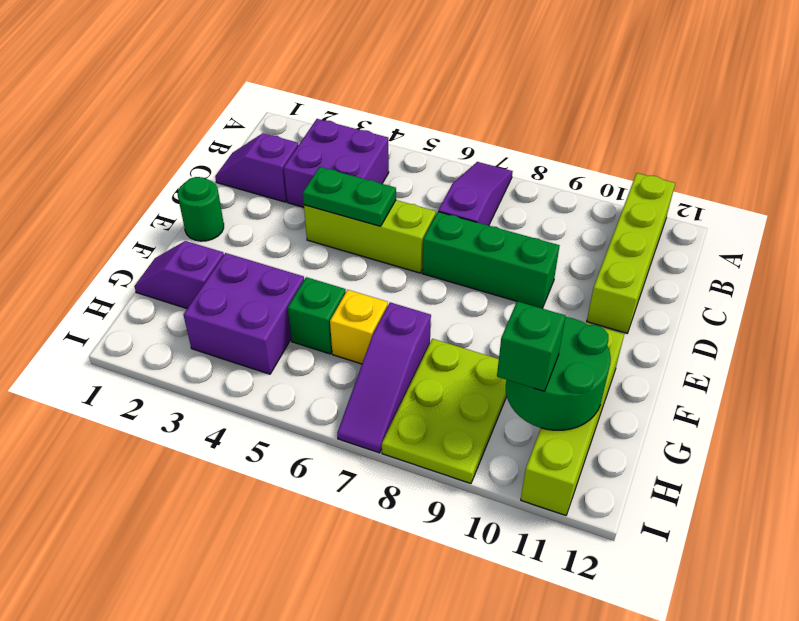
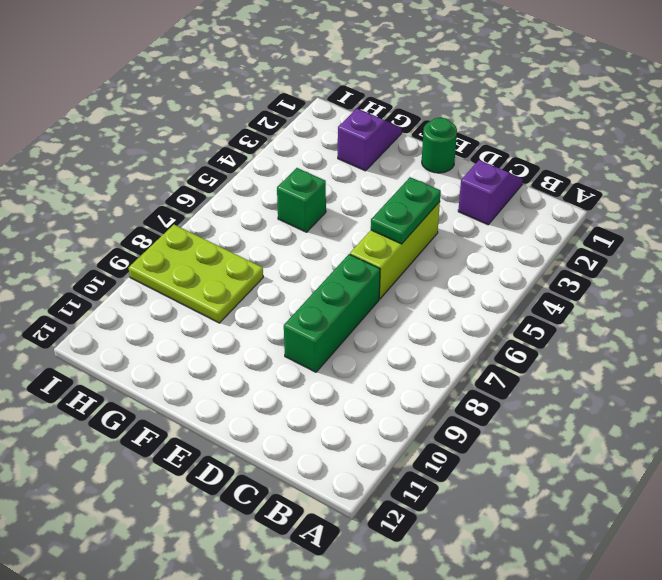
none -> purple 1x3 slope [438,162,513,226]
none -> lime 1x4 brick [587,173,675,333]
none -> purple 2x2 brick [284,119,389,207]

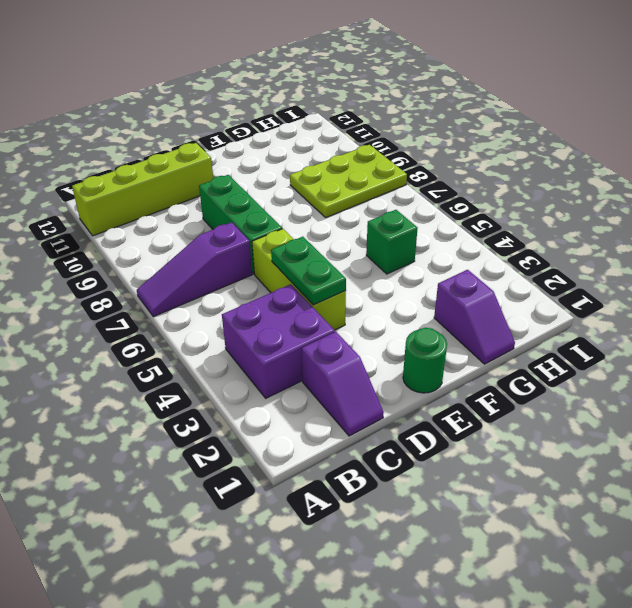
none -> lime 1x4 brick [521,322,624,515]
none -> purple 2x2 brick [184,253,304,374]
none -> yellow 1x1 brick [330,290,388,364]

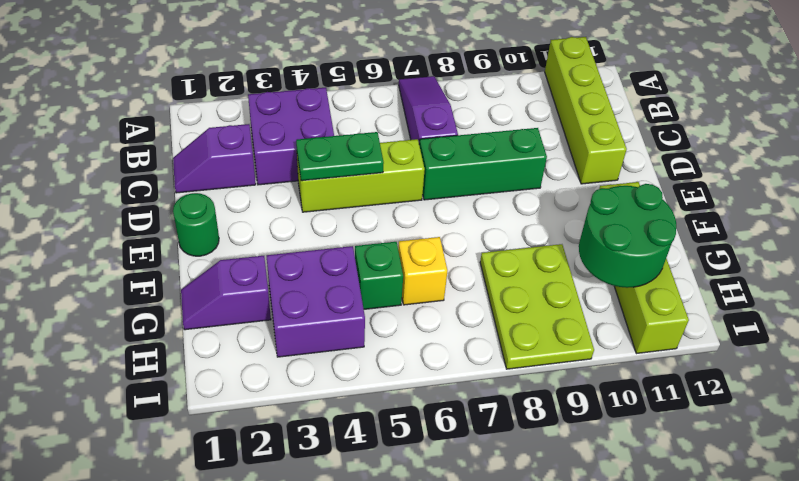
none -> purple 1x3 slope [337,302,431,453]
none -> green 1x1 brick [497,301,566,391]

